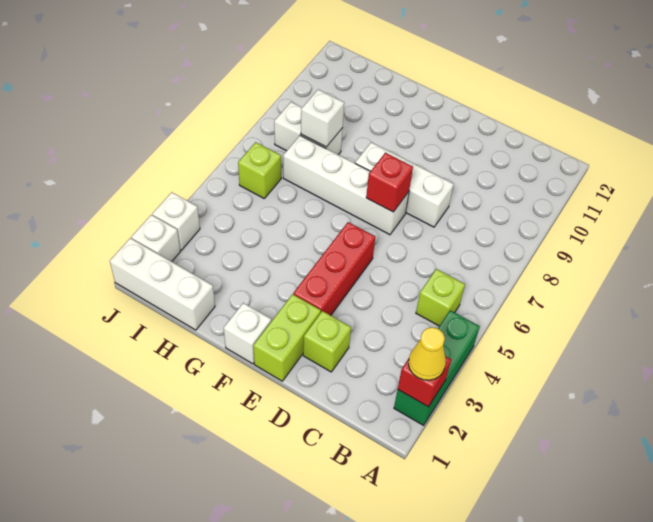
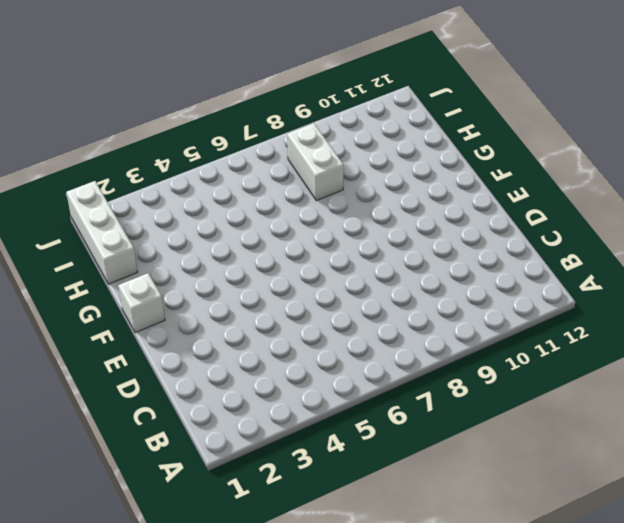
none -> green 1x3 brick [394,310,480,425]
none -> lime 1x1 brick [416,269,465,326]
none -> lime 1x1 brick [303,311,351,372]

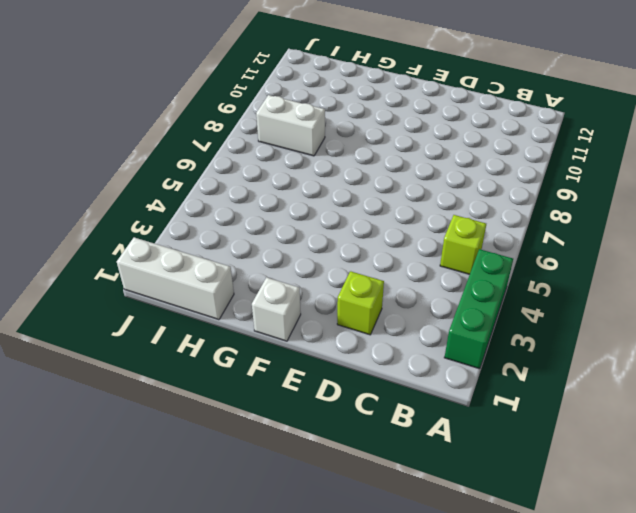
none -> white 1x3 brick [355,142,454,227]
none -> lime 1x2 brick [253,294,321,381]
none -> red 1x3 brick [293,222,375,315]

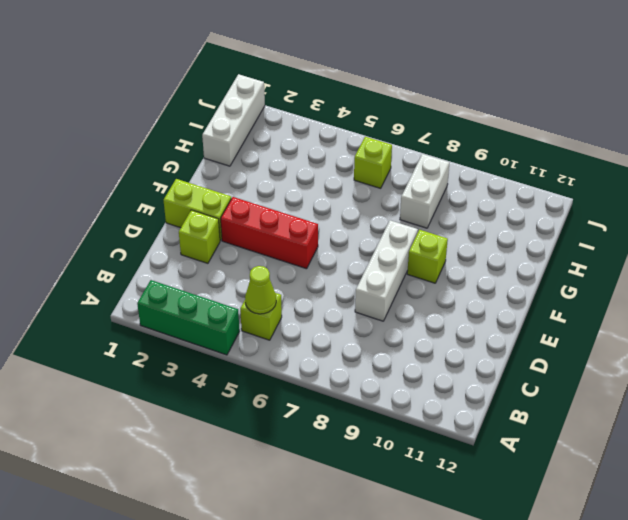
lime 1x1 cone [245,266,276,314] -> none
lime 1x1 brick [407,230,448,283] -> none
none -> white 1x4 brick [283,135,409,235]
none -> white 1x1 brick [224,303,271,364]
none -> white 1x1 brick [131,215,180,262]

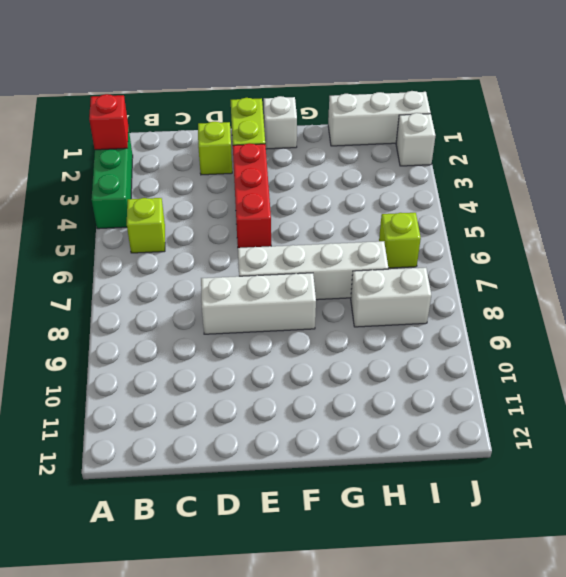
none -> white 1x1 brick [152,192,200,250]
none -> red 1x1 brick [366,153,413,212]
none -> white 1x1 brick [301,89,344,147]

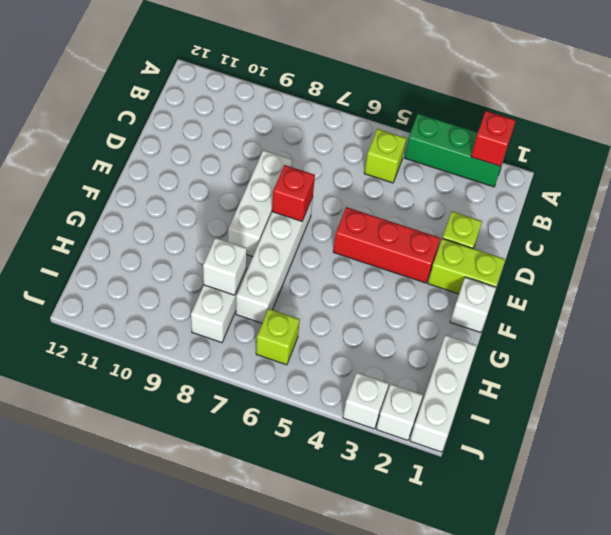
none -> yellow 1x1 cone [408,327,446,380]

